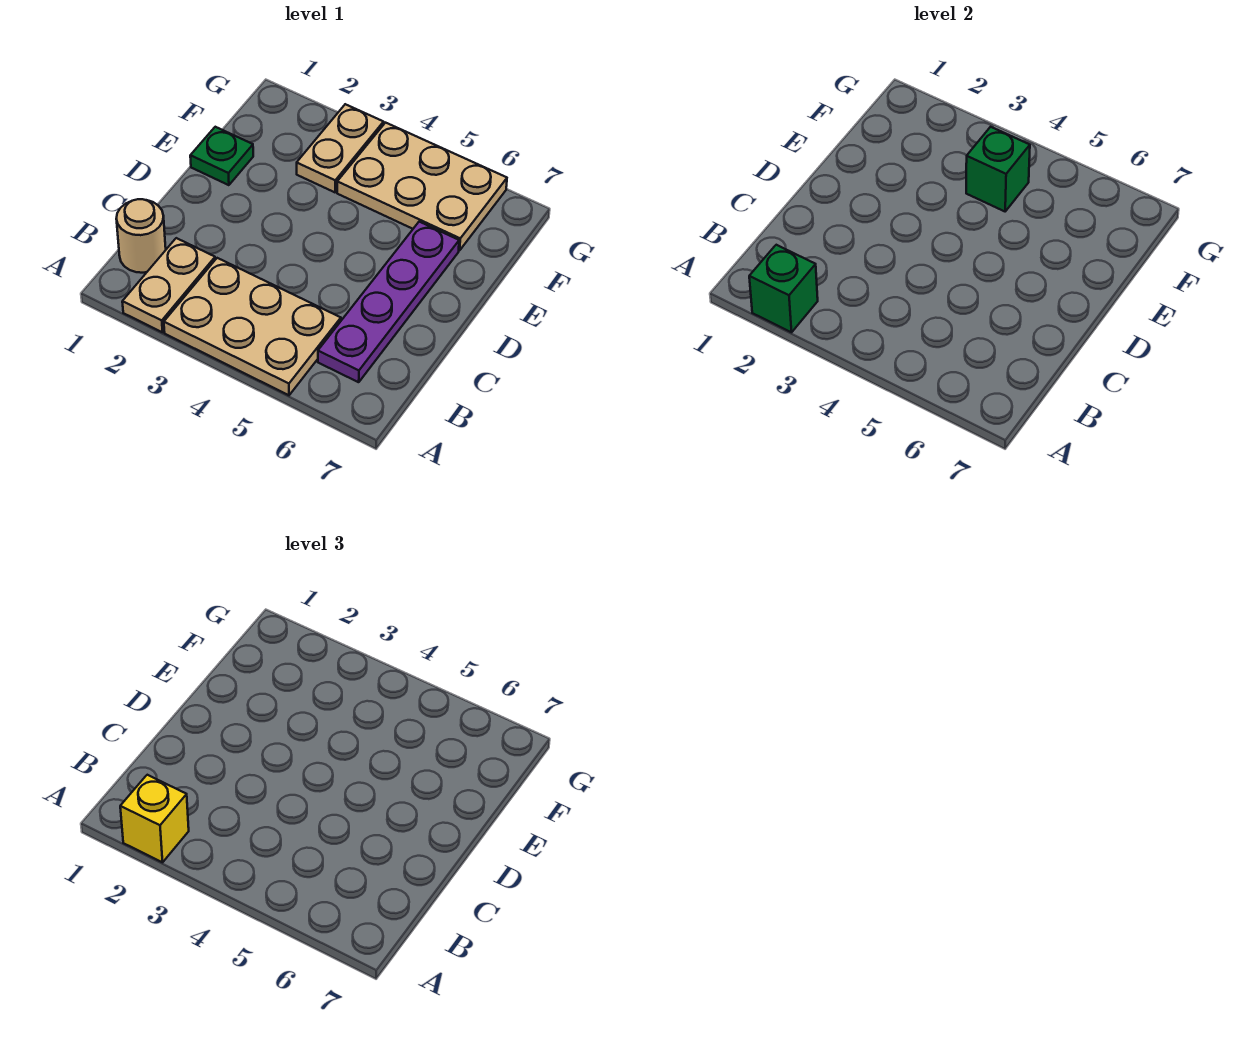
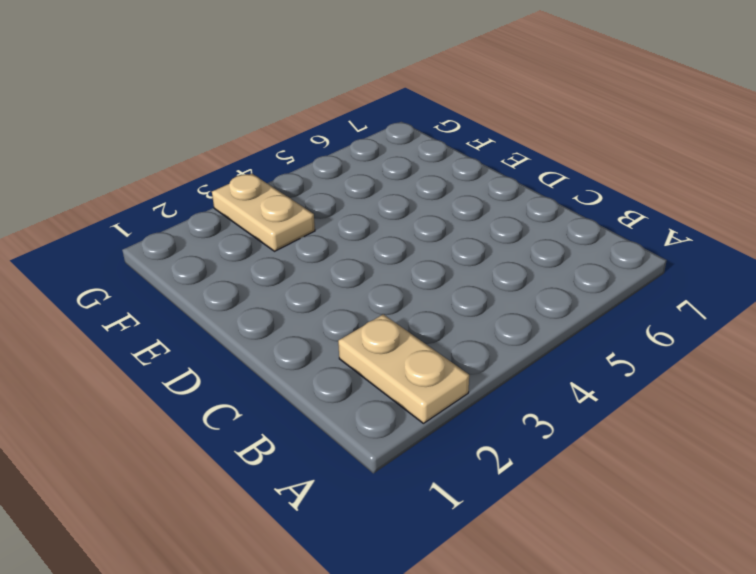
none -> tan 2x3 plate [164,258,341,395]
none -> tan 1x1 round brick [116,199,166,273]

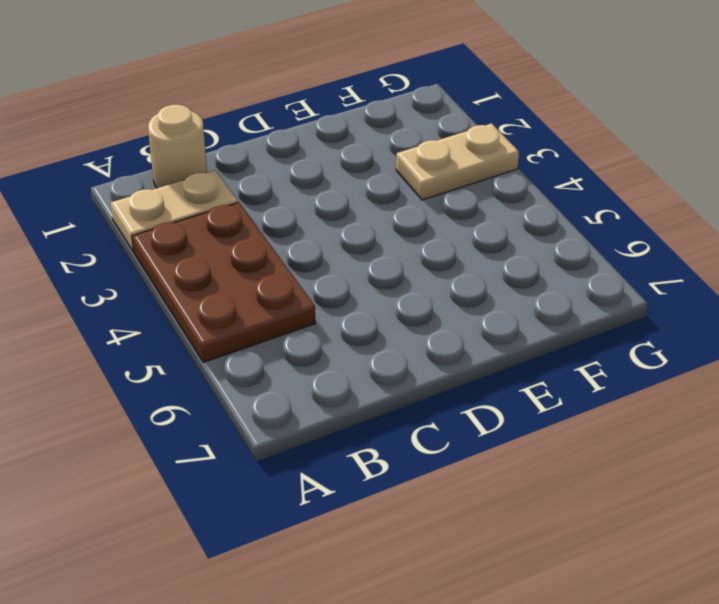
brown 2x3 plate [132,203,315,362] -> tan 2x3 plate [164,258,341,395]
none -> purple 1x4 plate [318,222,459,382]
none -> green 1x1 plate [190,127,253,185]

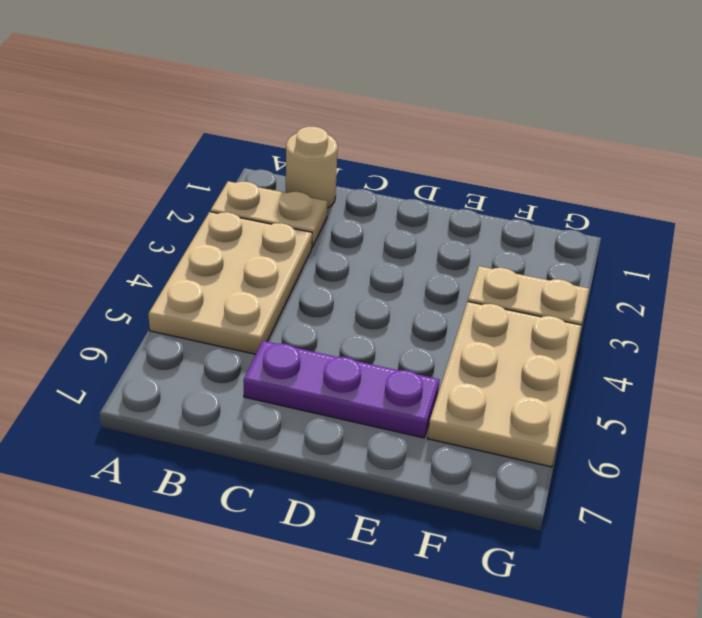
purple 1x3 plate [244,341,439,438] -> purple 1x4 plate [318,222,459,382]
none -> green 1x1 plate [190,127,253,185]
none -> green 1x1 brick [749,245,818,332]

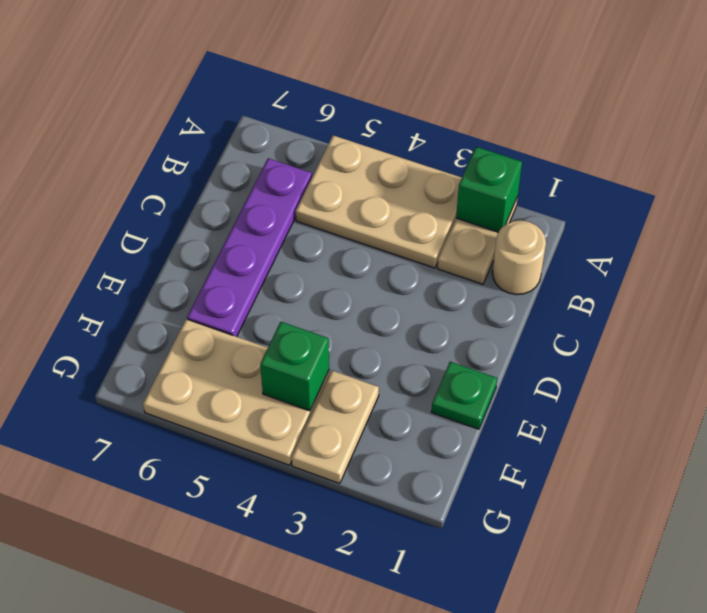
none -> yellow 1x1 brick [120,775,189,862]

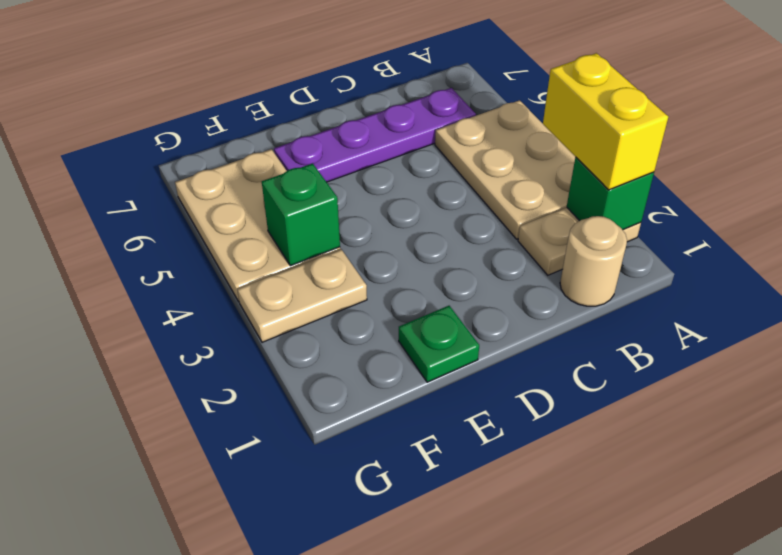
yellow 1x2 brick [543,53,668,190] -> yellow 1x1 brick [120,775,189,862]

